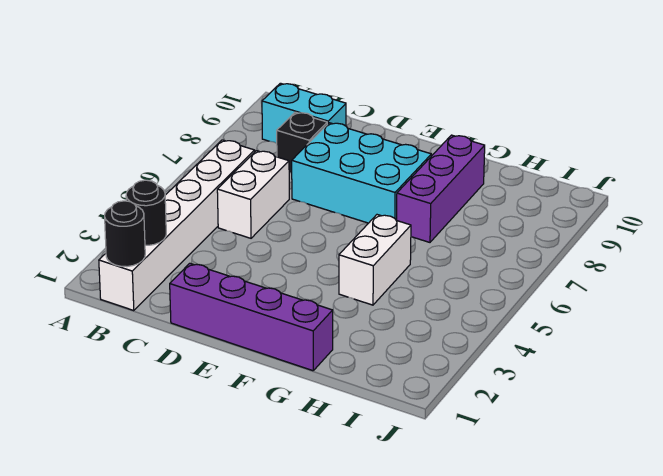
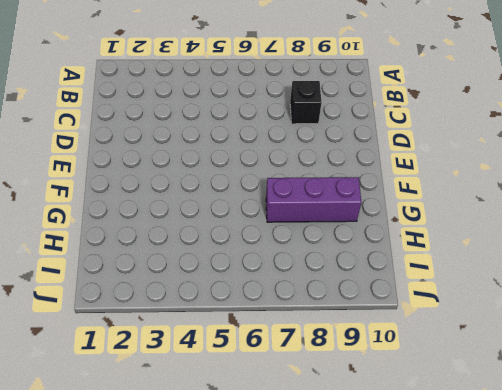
none -> white 1x6 brick [99,140,255,311]
none -> cyan 1x2 brick [262,83,346,143]

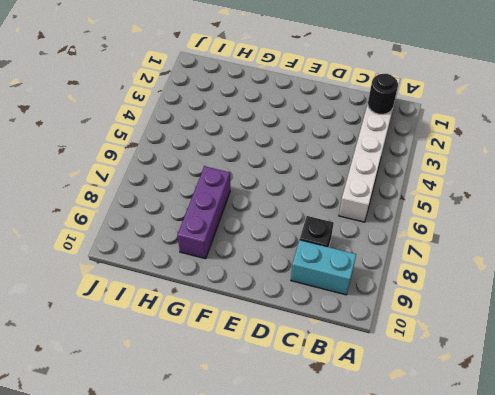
none -> white 1x2 brick [217,151,289,238]
none -> purple 1x4 brick [170,263,333,371]

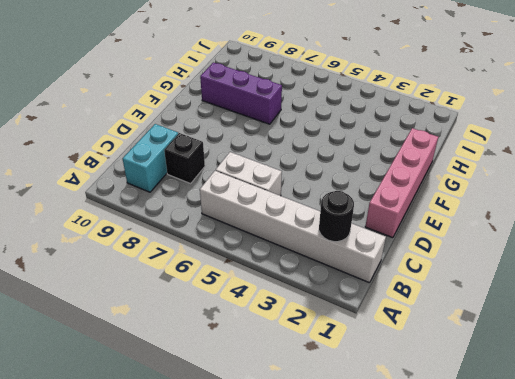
pink 1x4 brick [365,128,438,238] -> purple 1x4 brick [170,263,333,371]
none -> cyan 2x3 brick [292,123,431,223]
none -> white 1x2 brick [339,215,411,305]

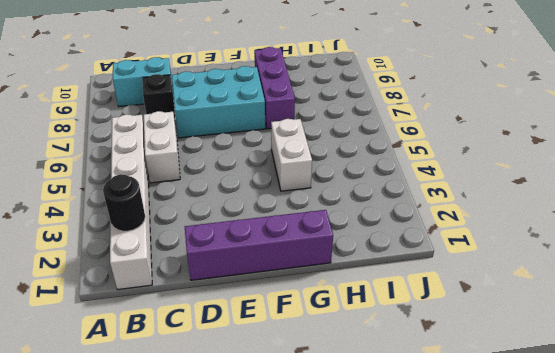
none -> black 1x1 round brick [105,201,145,267]

